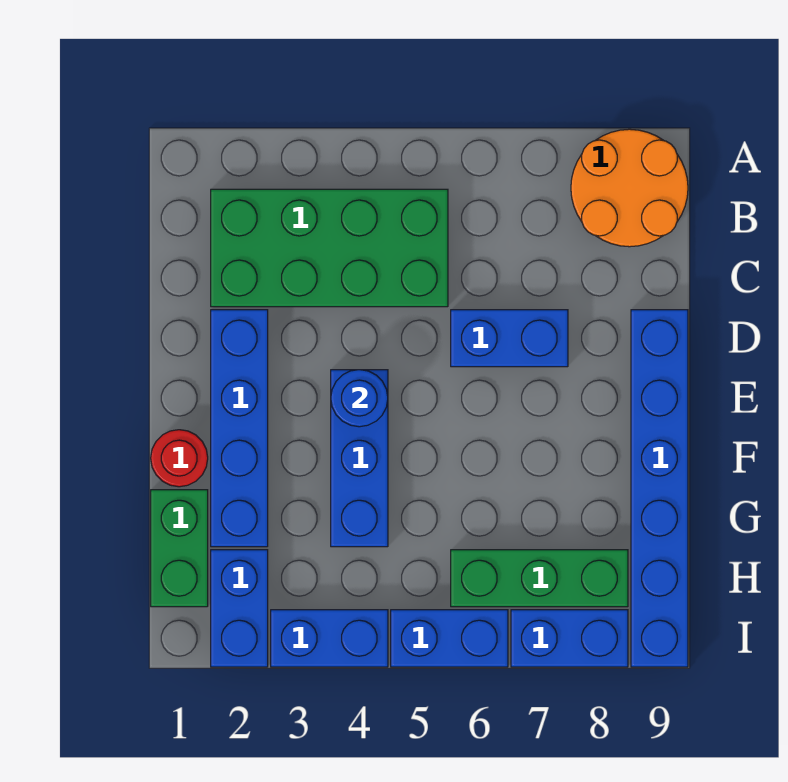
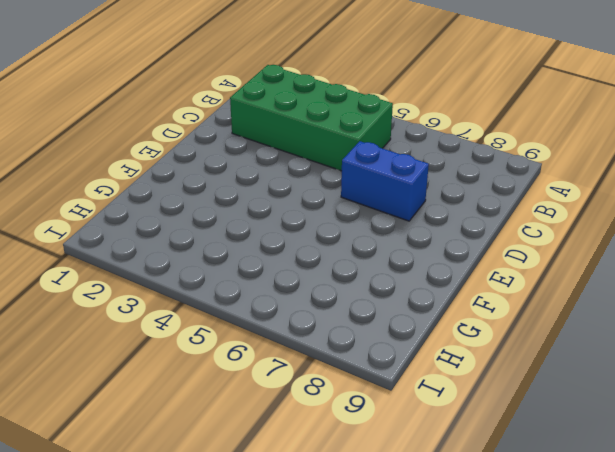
none -> orange 2x2 round brick [571,129,688,247]
none -> blue 1x4 brick [211,310,268,547]
none -> blue 1x6 brick [631,310,688,667]

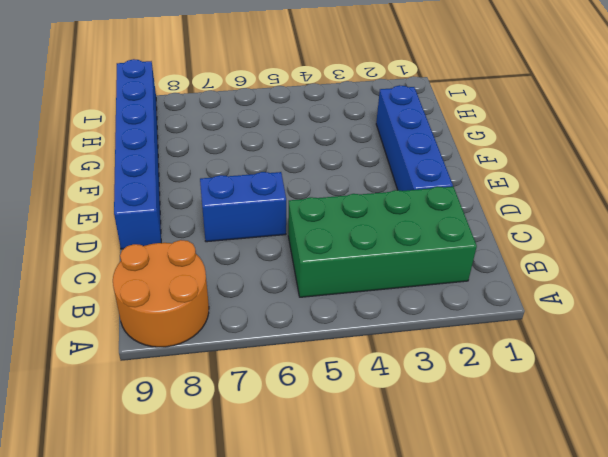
none -> blue 1x3 brick [331,370,388,547]
none -> red 1x1 round brick [151,430,208,487]
none -> green 1x2 brick [151,490,208,607]

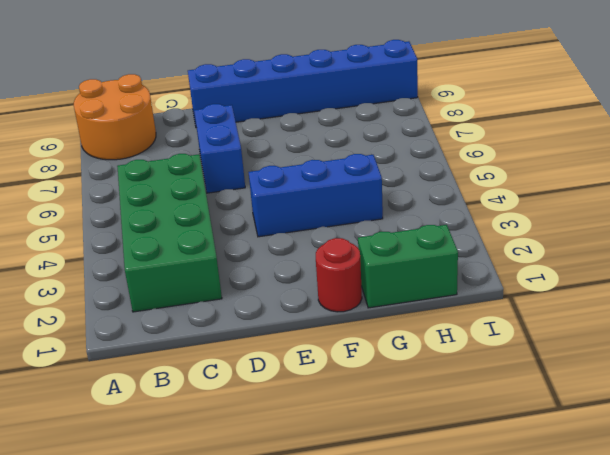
none -> blue 1x4 brick [211,310,268,547]
none -> blue 1x2 brick [211,550,268,667]
none -> green 1x3 brick [451,550,628,607]

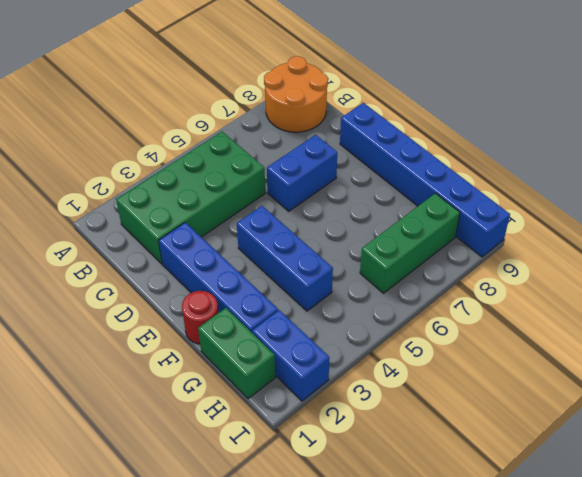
none -> blue 1x2 brick [271,610,388,667]
none -> blue 1x2 brick [391,610,508,667]
none -> blue 1x2 brick [511,610,628,667]

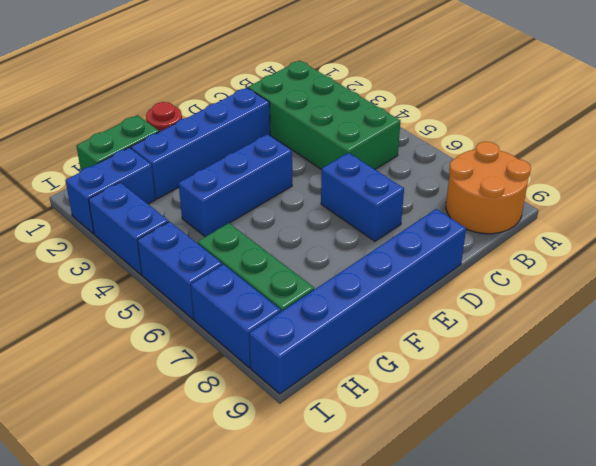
none -> blue 1x1 round brick [331,370,388,427]

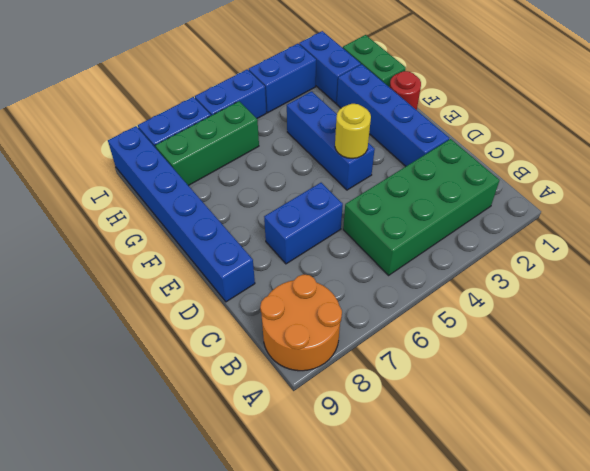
yellow 1x1 round brick [335,104,371,158] -> blue 1x1 round brick [331,370,388,427]

